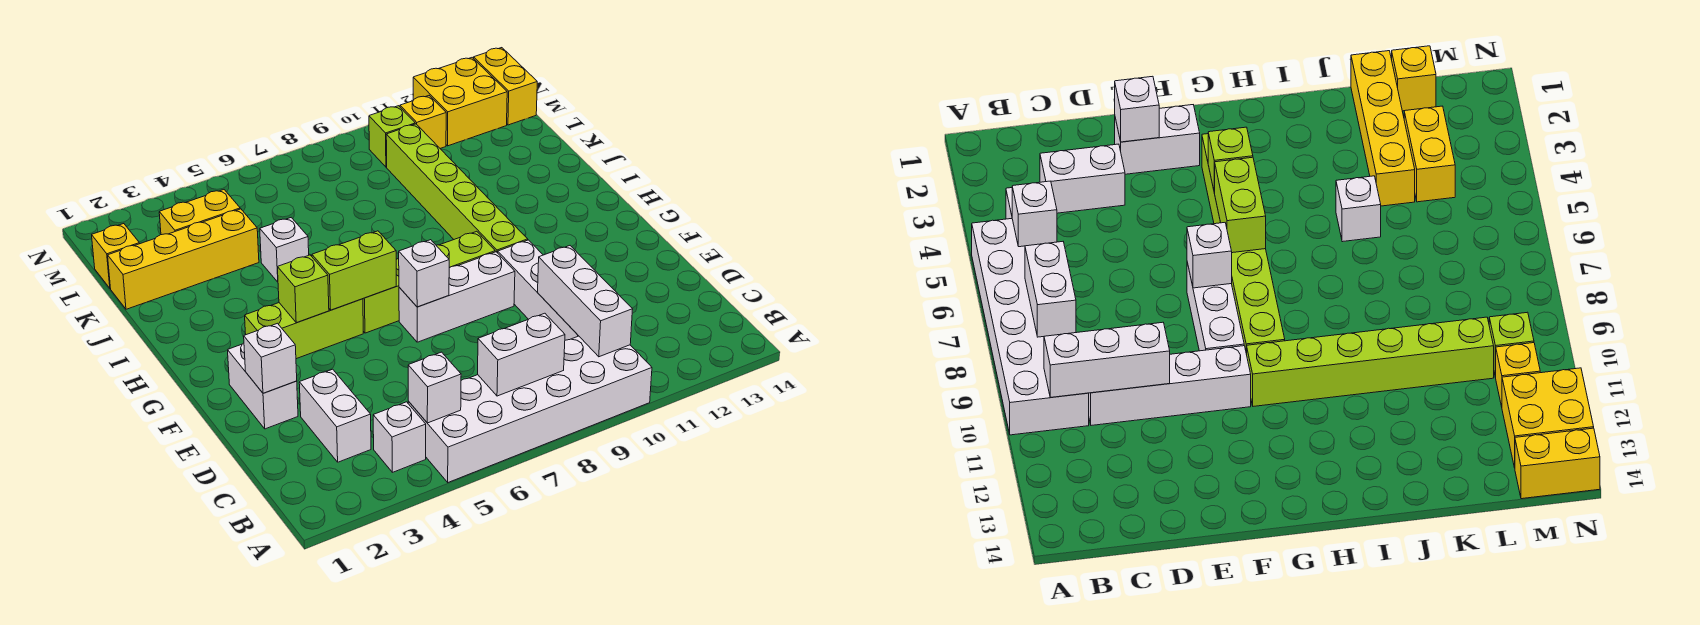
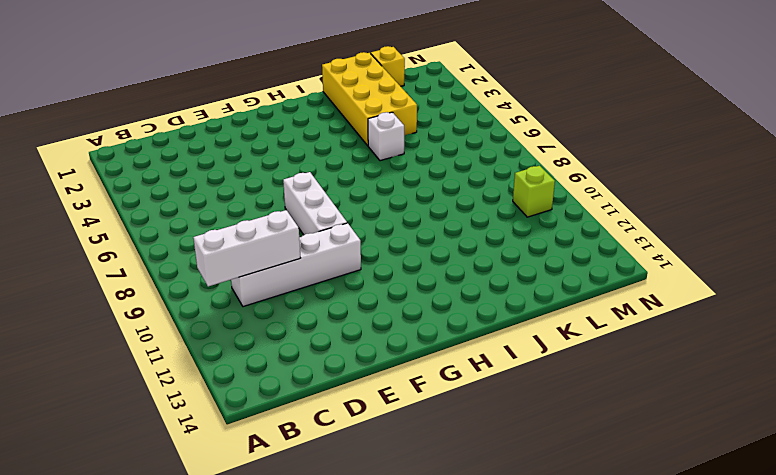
yellow 2x4 brick [322,52,417,146] -> yellow 1x4 brick [108,209,259,309]
none -> white 2x6 brick [408,336,652,482]
none -> white 1x1 brick [373,402,426,472]
none -> white 1x2 brick [299,369,371,462]

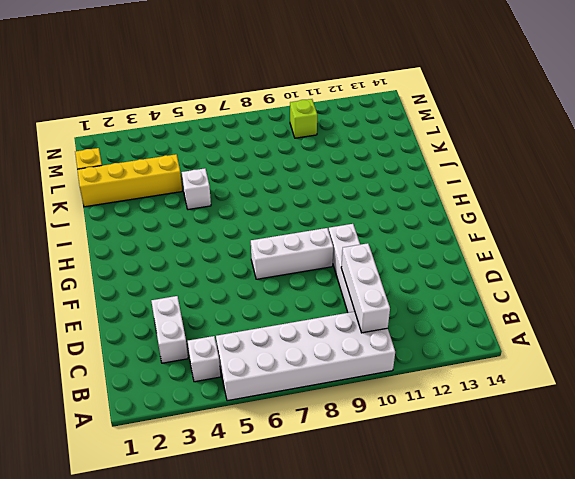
none -> white 1x2 brick [228,343,298,429]
none -> lime 1x3 brick [245,299,363,359]
none -> lime 1x4 brick [363,231,495,333]

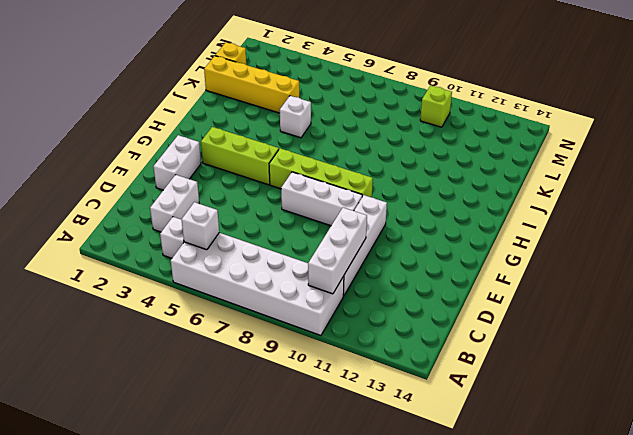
none -> lime 1x6 brick [386,124,528,253]
none -> yellow 1x2 brick [159,190,240,235]
none -> yellow 1x1 brick [400,96,446,148]

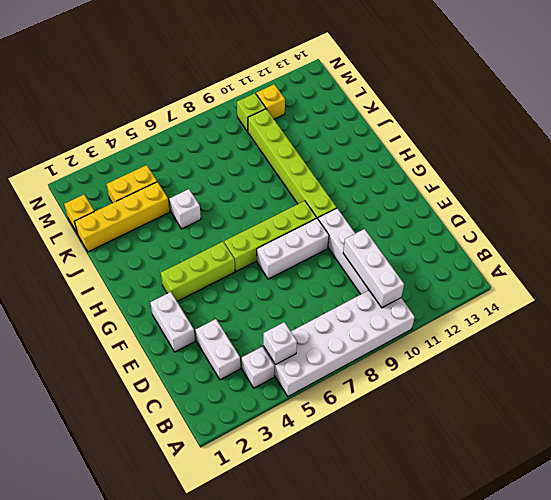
none -> yellow 2x2 brick [413,58,507,146]
none -> yellow 1x2 brick [474,48,537,125]
none -> white 1x2 brick [478,313,565,396]

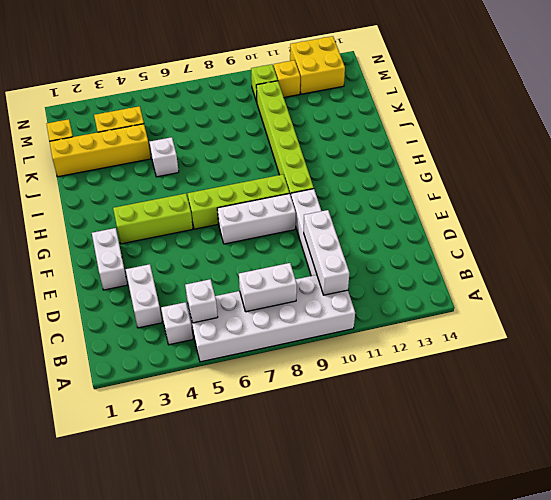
none -> yellow 1x2 brick [474,48,537,125]
none -> white 1x1 brick [244,323,297,393]
none -> white 1x1 brick [399,240,449,307]

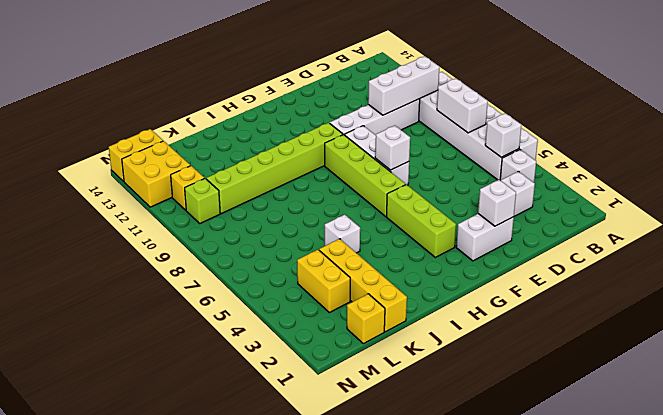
none -> lime 1x1 brick [277,255,329,323]
none -> lime 1x2 brick [312,231,396,310]

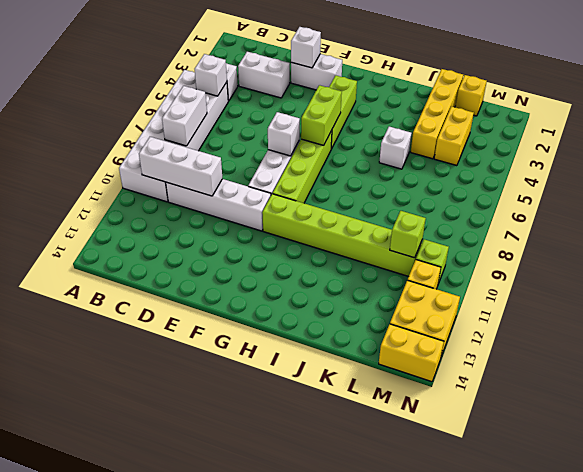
lime 1x1 brick [390,211,426,258] -> lime 1x1 brick moved to [277,255,329,323]

